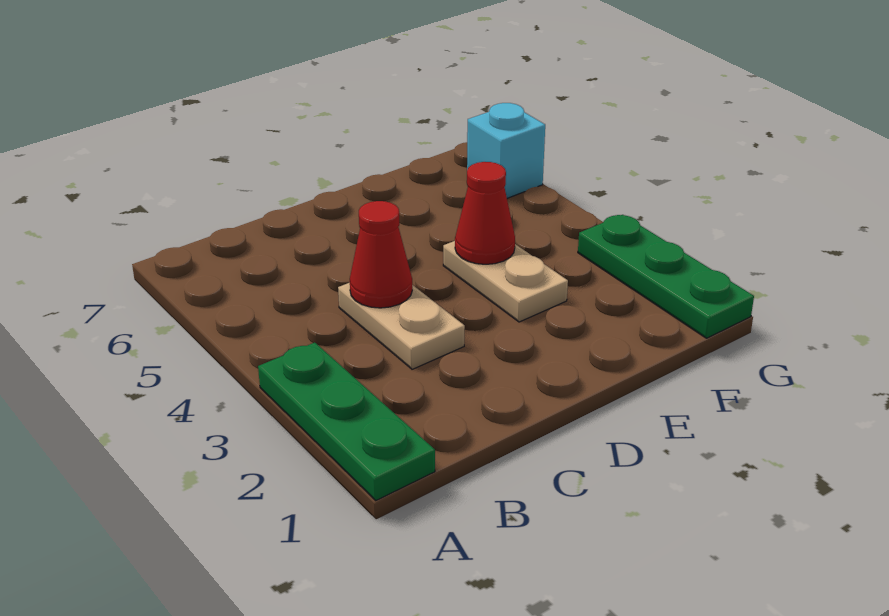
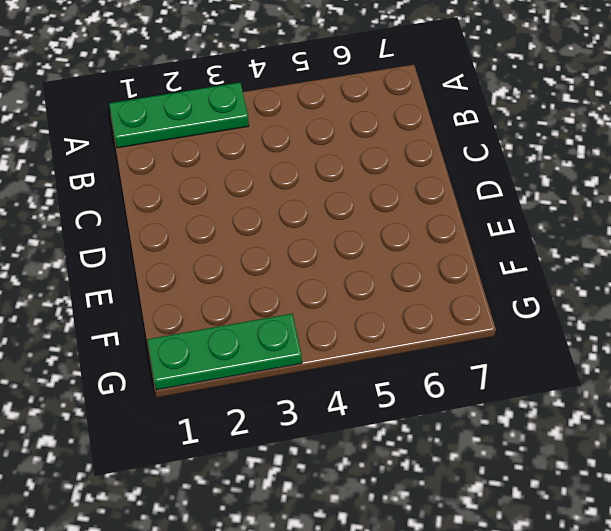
none -> tan 1x2 plate [338,283,465,369]
none -> tan 1x2 plate [443,241,568,322]

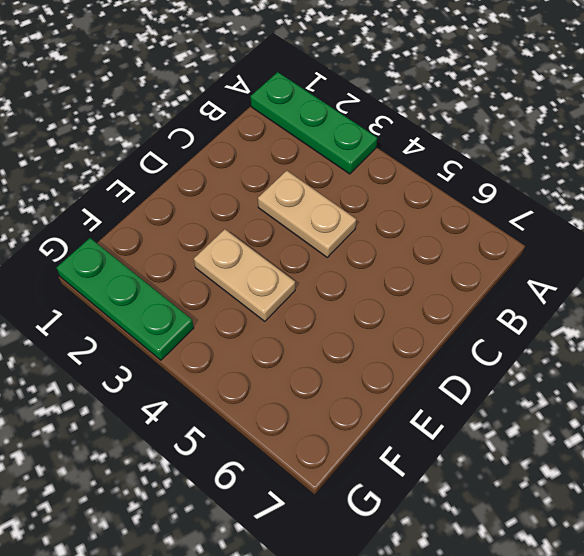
none -> cyan 1x1 brick [467,103,545,198]
none -> red 1x1 cone [350,201,412,308]

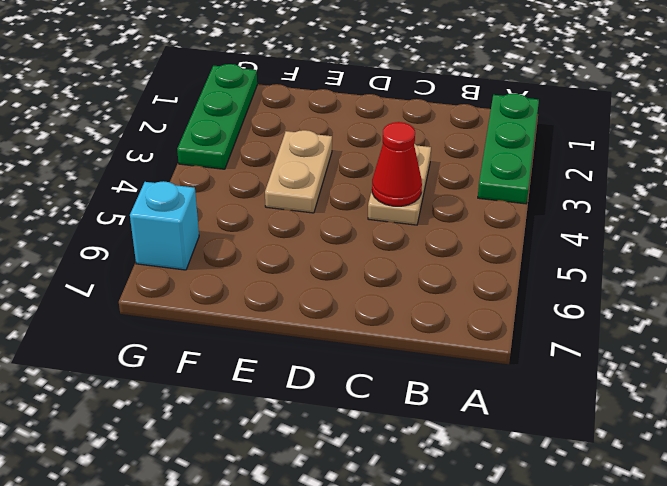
none -> red 1x1 cone [455,162,515,264]

